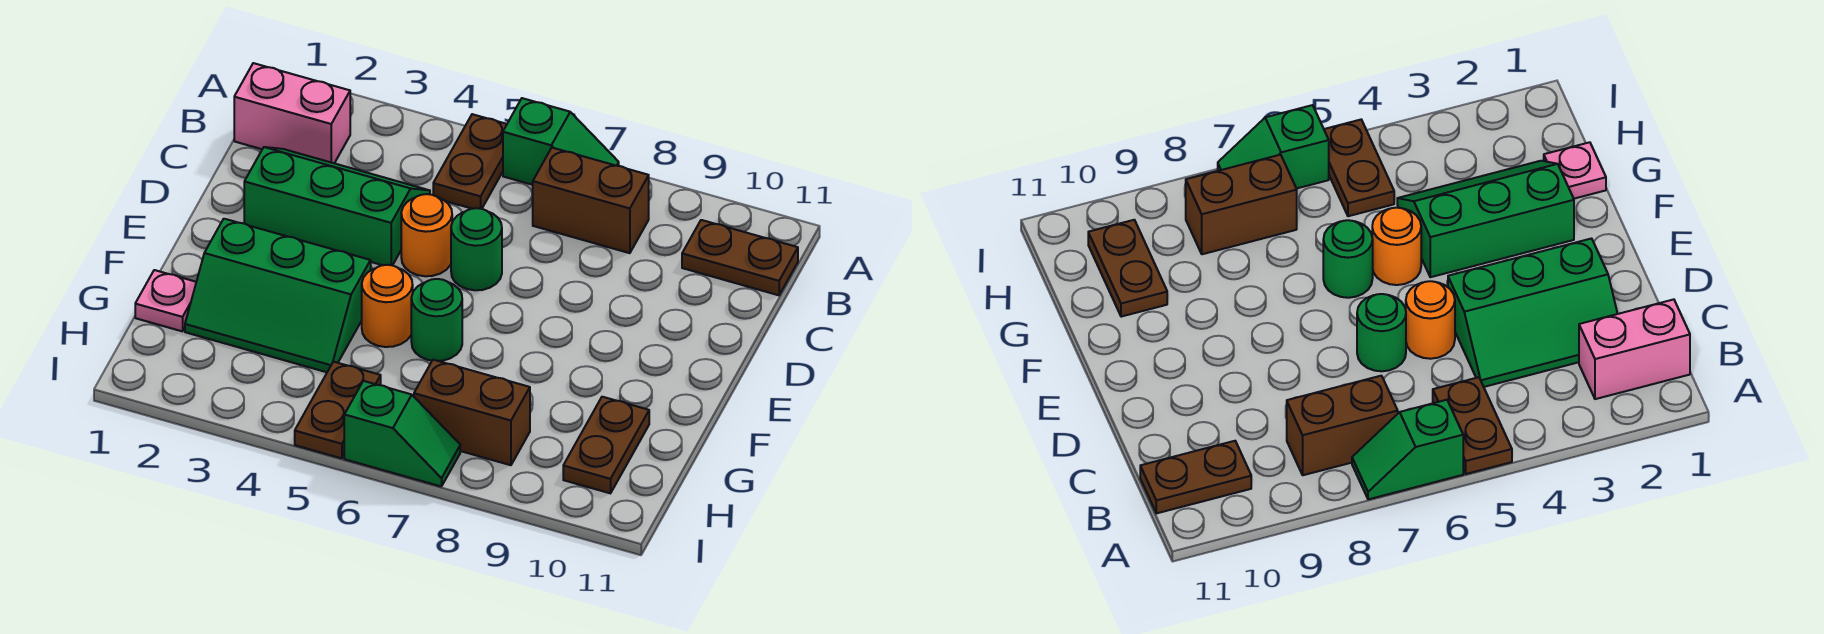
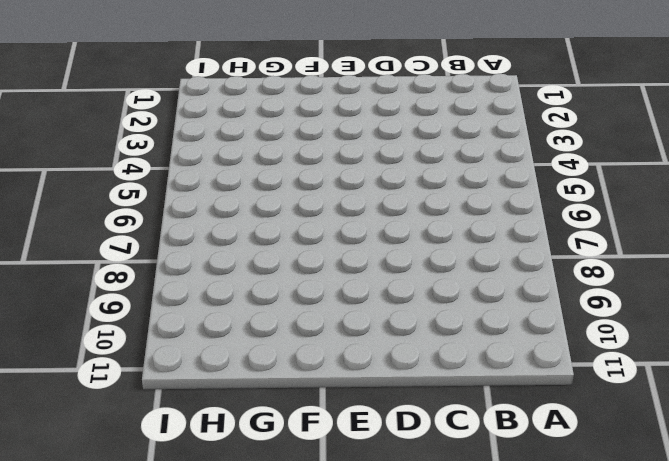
none -> brown 1x2 plate [433,114,507,209]
none -> green 1x2 slope [503,98,619,185]
none -> pink 1x2 brick [234,63,350,163]

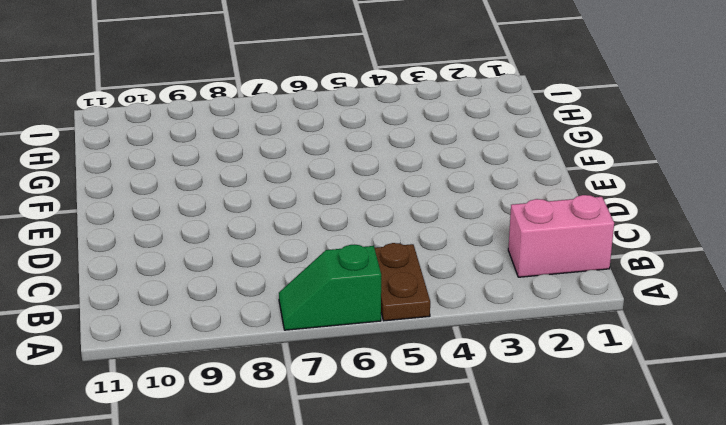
none -> brown 1x2 brick [533,148,649,253]
none -> brown 1x2 plate [682,220,798,295]
none -> green 2x3 slope [244,147,430,265]

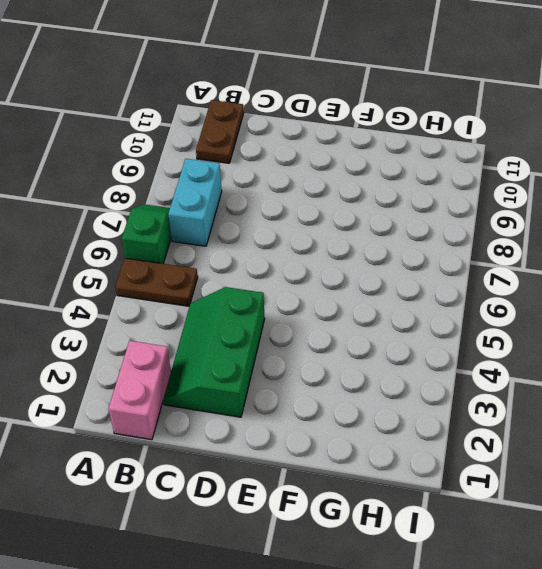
cyan 1x2 brick [168,159,222,246] -> brown 1x2 brick [533,148,649,253]
none -> orange 1x1 round brick [401,194,452,276]
none -> green 1x1 round brick [451,208,502,290]
none -> green 2x3 slope [185,219,371,372]

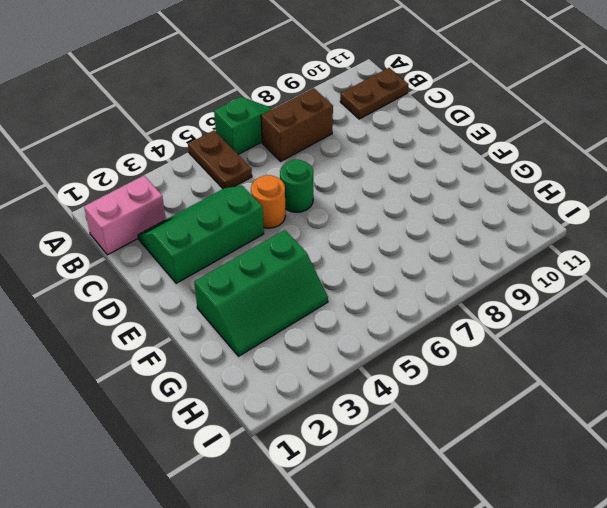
none -> orange 1x1 round brick [362,265,413,347]
none -> green 1x1 round brick [411,279,462,361]
none -> pink 1x1 plate [135,270,196,331]

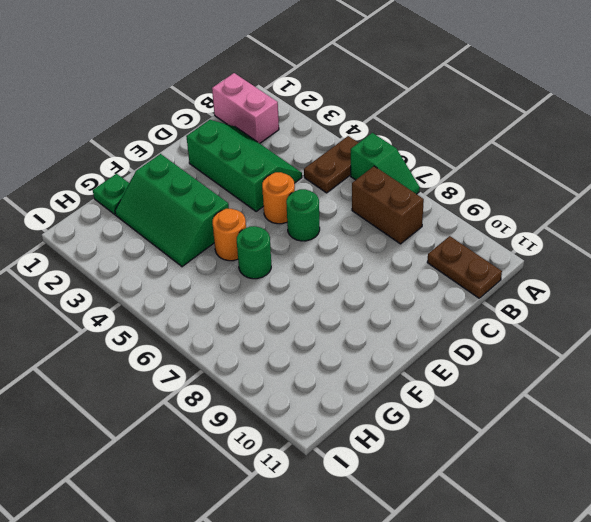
green 1x1 plate [93,174,129,214] -> pink 1x1 plate [135,270,196,331]
none -> brown 1x2 plate [563,397,649,493]
none -> brown 1x2 plate [295,362,381,458]
none -> brown 1x2 brick [414,360,530,465]

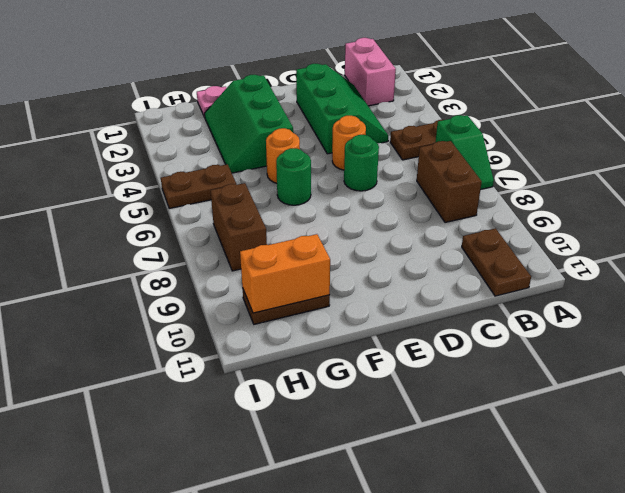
orange 1x2 brick [240,234,330,313] -> none
none -> green 1x2 slope [344,381,460,486]

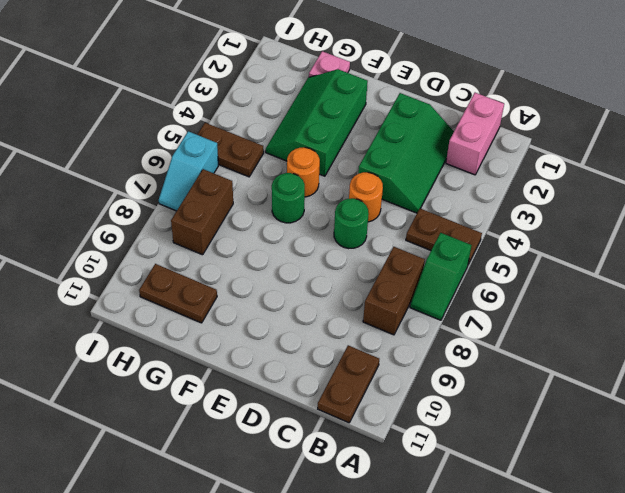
cyan 1x2 slope [159,131,218,211] -> green 1x2 slope [344,381,460,486]

